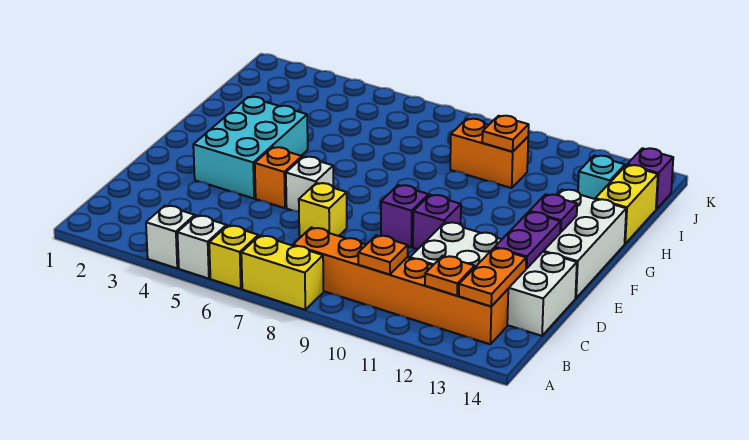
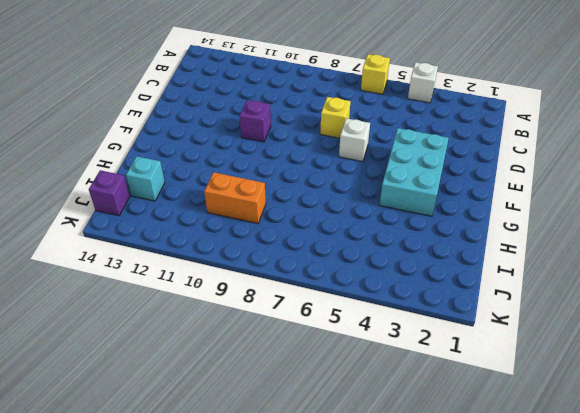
none -> white 1x1 brick [177,215,226,279]
none -> yellow 1x2 brick [241,235,323,310]
none -> orange 1x6 brick [293,228,508,344]

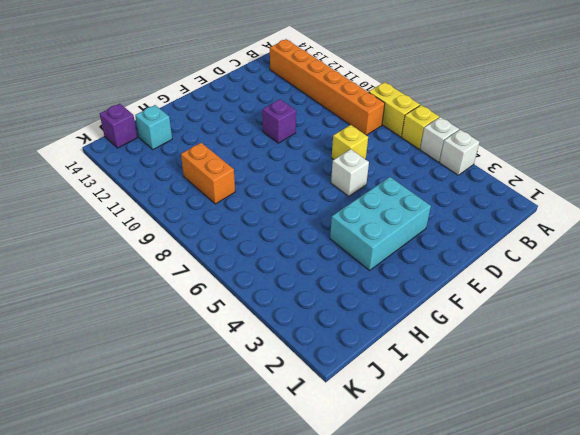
none -> white 2x4 brick [410,222,577,336]
none -> orange 1x1 brick [255,147,302,208]
none -> purple 1x1 brick [381,185,429,247]

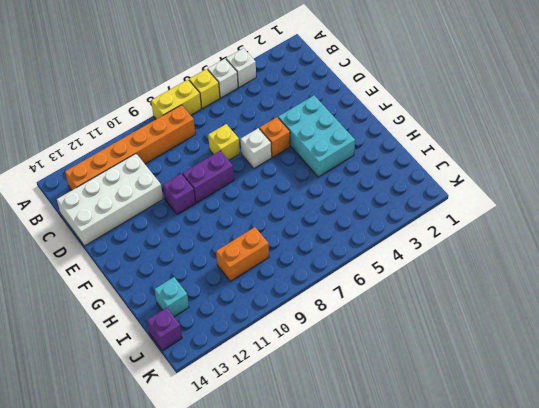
purple 1x2 brick [182,151,234,203] -> purple 1x1 brick [381,185,429,247]
none -> white 2x3 brick [543,189,626,298]
none -> yellow 1x2 brick [595,165,658,244]
none -> orange 1x1 plate [358,235,408,275]

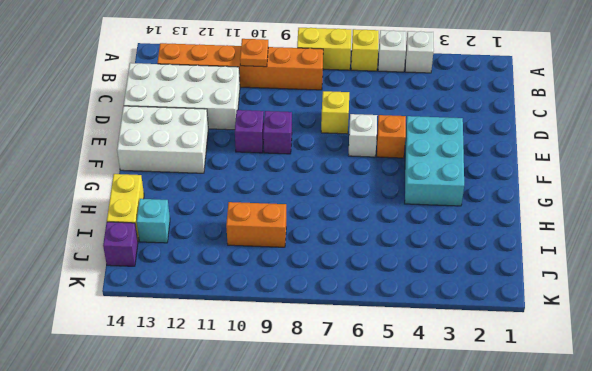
white 2x3 brick [117,106,208,173] -> white 2x3 brick turned to [543,189,626,298]
none -> orange 1x1 plate [425,256,475,296]
none -> orange 1x2 plate [459,248,526,306]
none -> purple 1x2 plate [495,212,560,269]

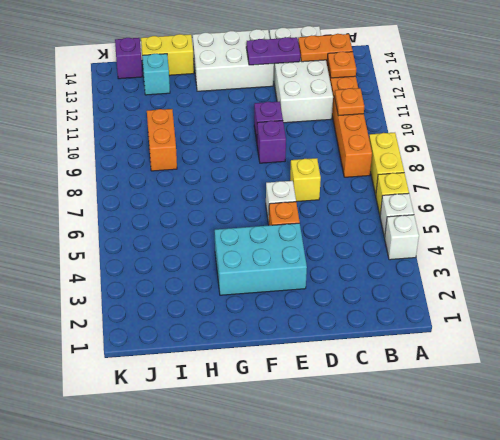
none -> purple 1x1 plate [529,194,577,232]
none -> orange 1x1 plate [482,116,529,152]

